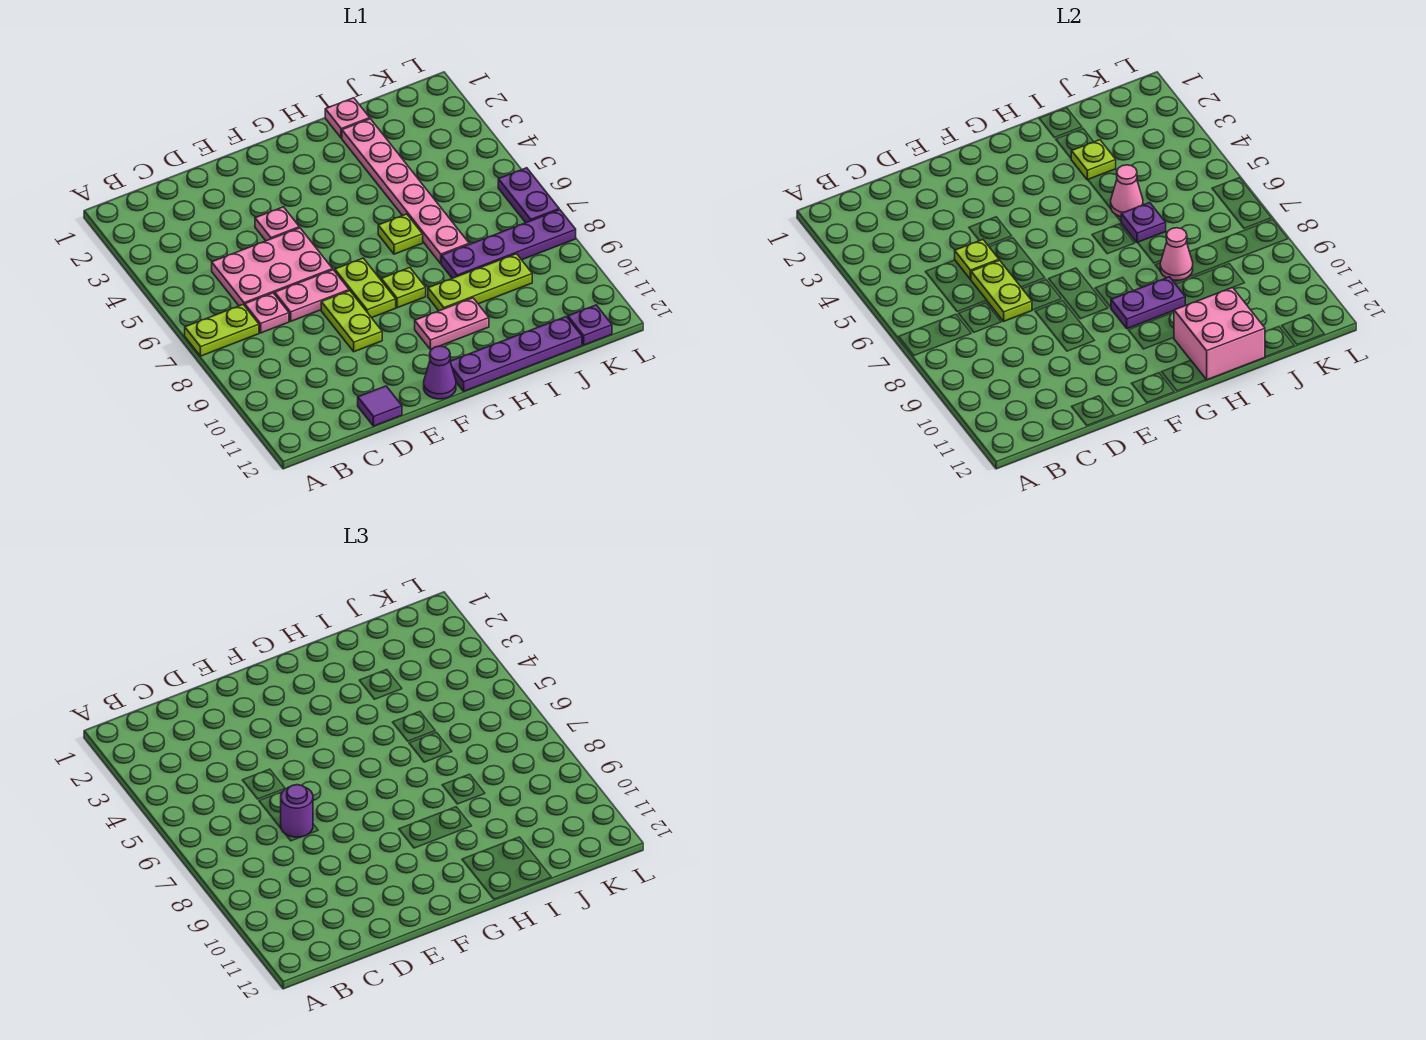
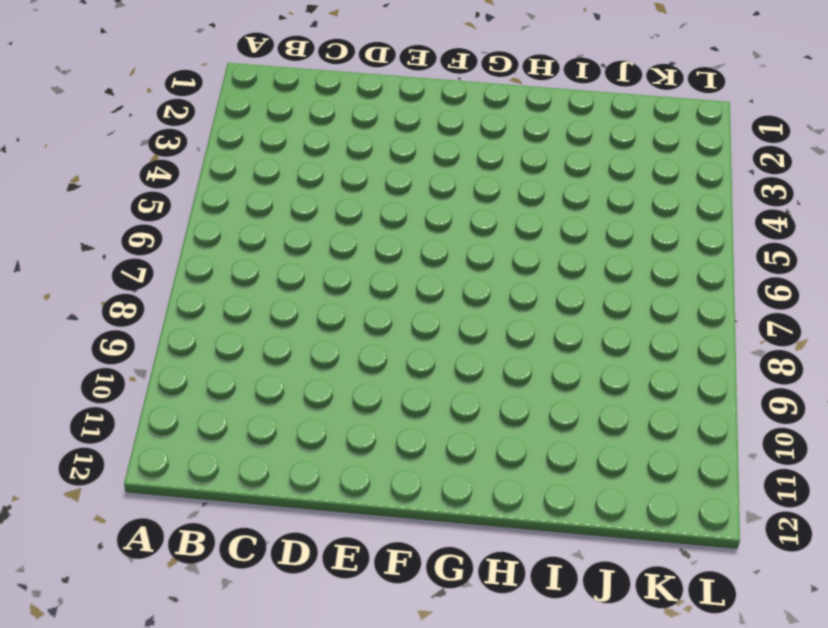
none -> lime 1x2 plate [185,305,259,356]
none -> pink 2x3 plate [212,228,333,306]
none -> pink 1x1 plate [245,293,289,333]

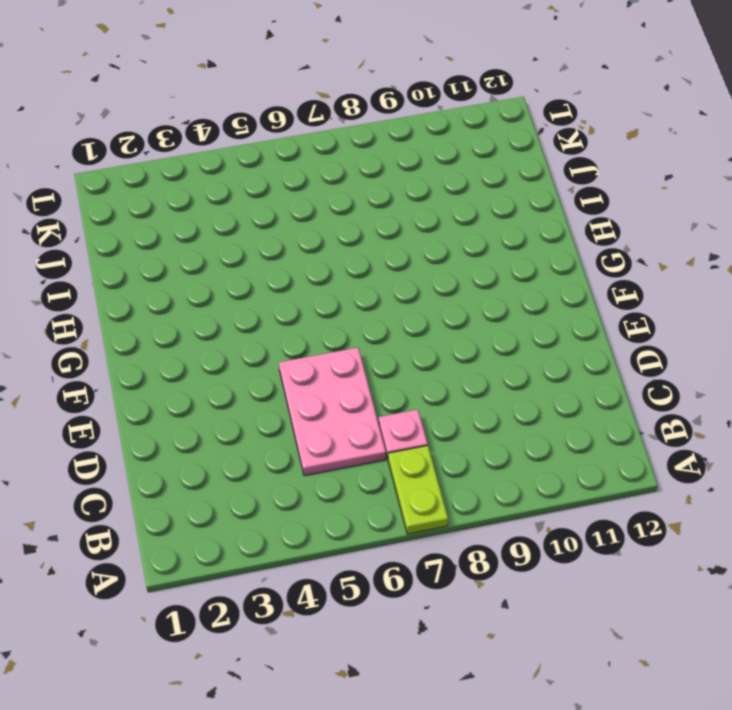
none -> pink 1x2 plate [275,270,349,321]
none -> purple 1x1 tile [358,386,402,426]
none -> pink 1x1 plate [255,207,299,241]

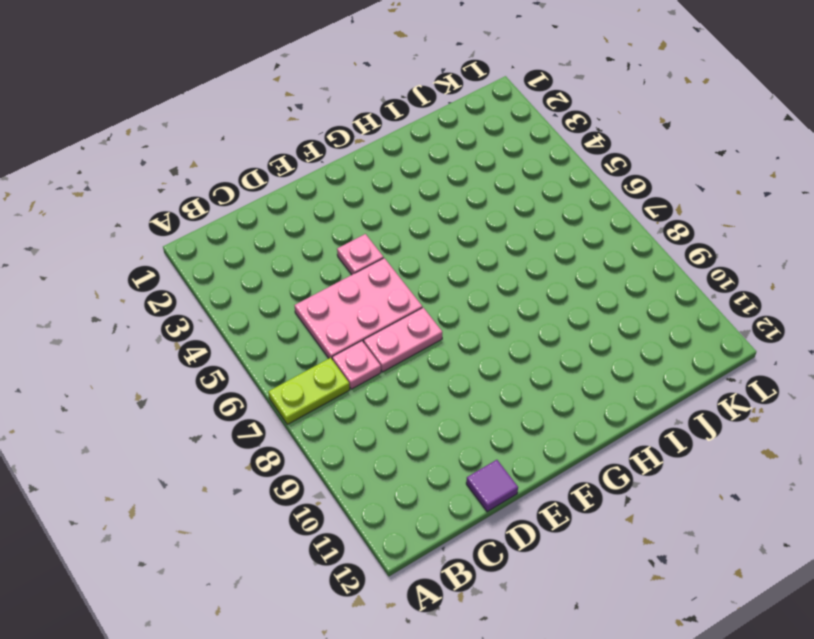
none -> lime 1x2 plate [321,291,382,352]
none -> lime 1x2 plate [335,258,396,318]
none -> purple 1x1 cone [424,346,456,399]

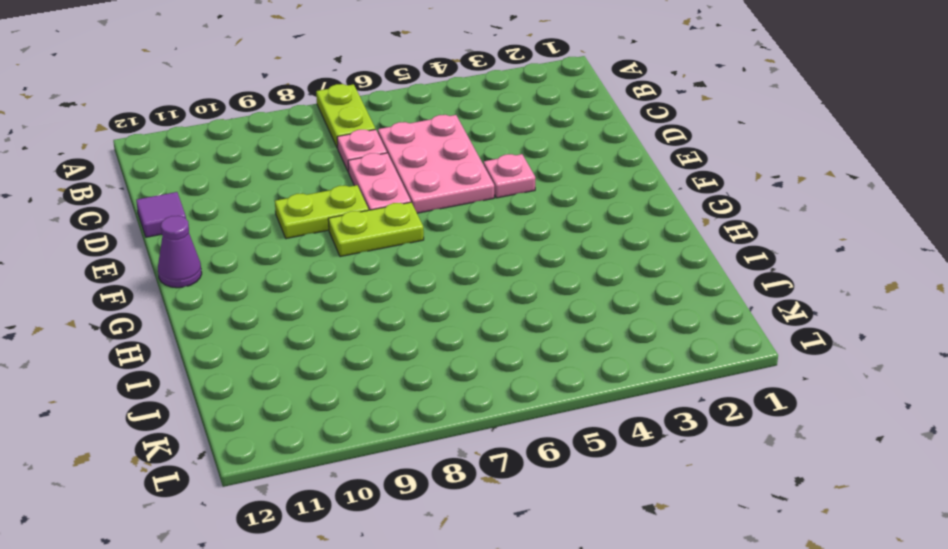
none -> lime 1x1 plate [381,268,426,308]
none -> pink 1x2 plate [415,298,489,350]
none -> purple 1x4 plate [450,317,582,391]

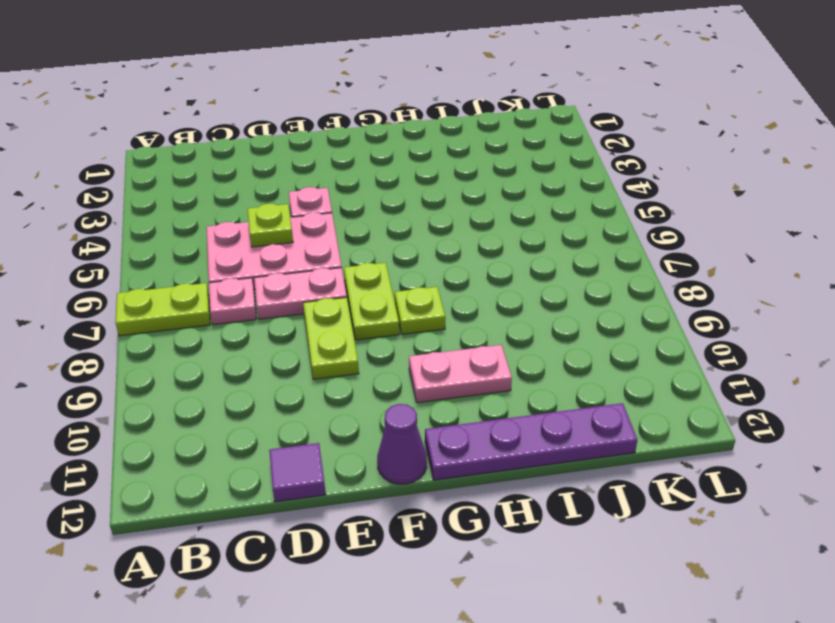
none -> lime 1x1 plate [378,214,423,254]
none -> lime 1x3 plate [428,254,532,311]
none -> pink 1x1 plate [325,98,370,138]

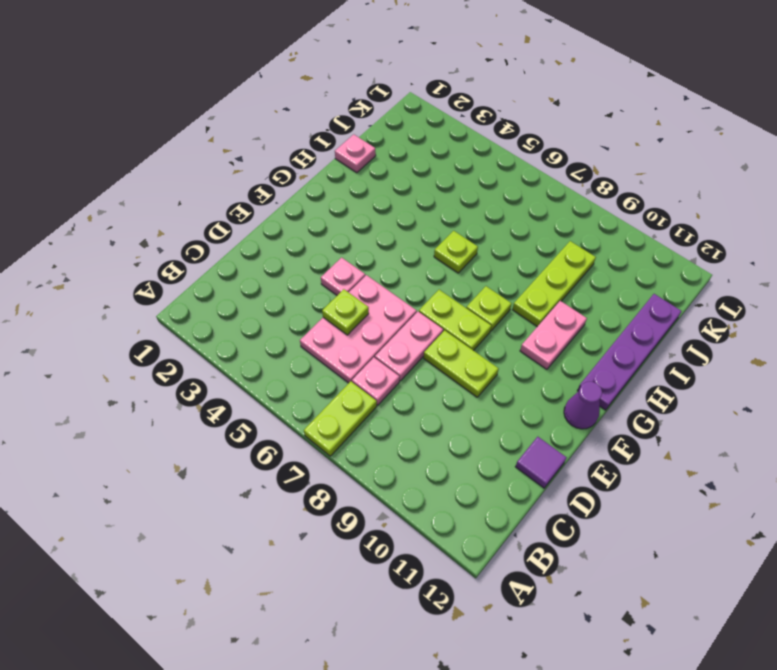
none -> pink 1x6 plate [342,119,469,263]
none -> purple 1x4 plate [441,210,576,278]
none -> purple 1x1 plate [568,305,612,345]

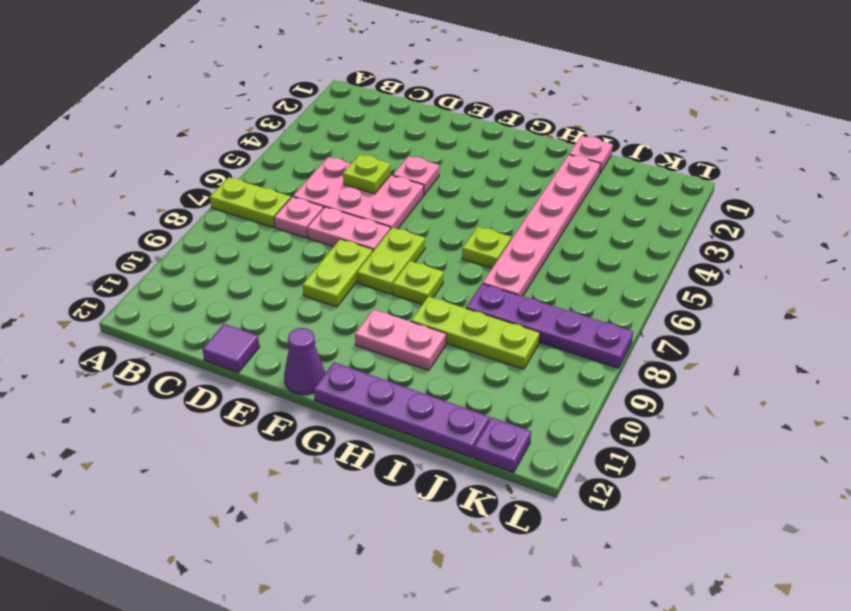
none -> purple 1x2 plate [498,168,559,223]
none -> lime 1x2 plate [971,260,1032,321]
none -> purple 1x2 plate [1111,277,1185,329]

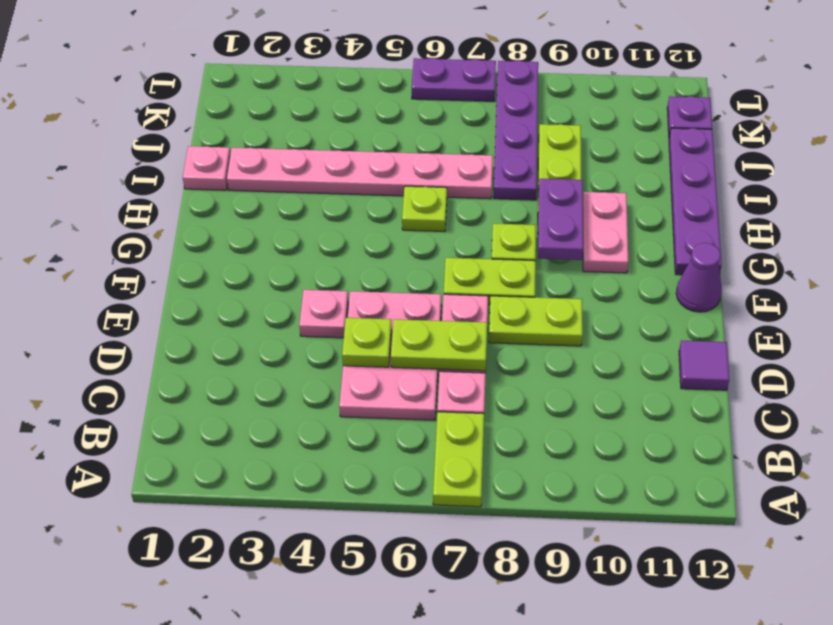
none -> pink 2x2 brick [1174,288,1265,380]
none -> lime 1x1 plate [1071,140,1116,180]
none -> pink 1x1 cone [1111,165,1143,217]

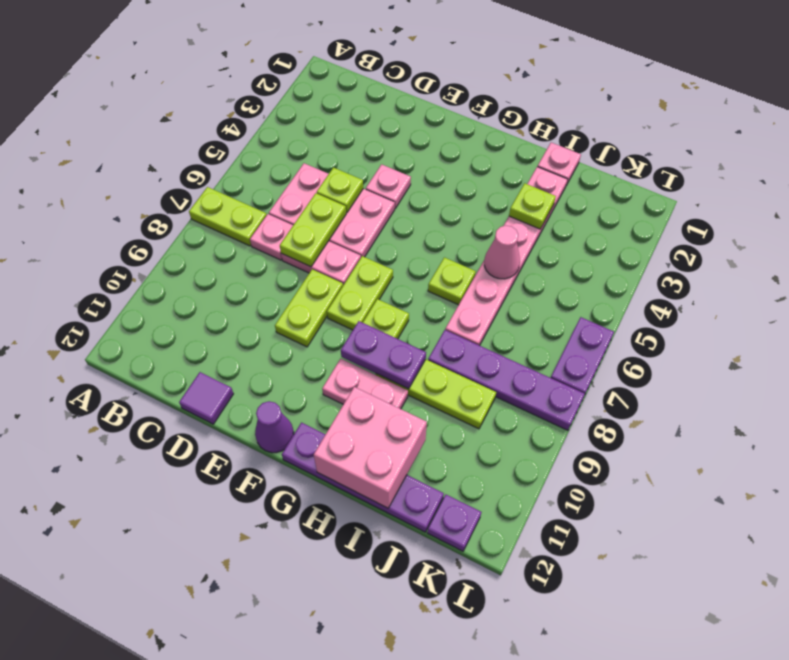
none -> purple 1x1 plate [1121,203,1166,243]
none -> pink 1x1 cone [1160,228,1193,280]
none -> purple 1x1 round brick [281,785,313,837]

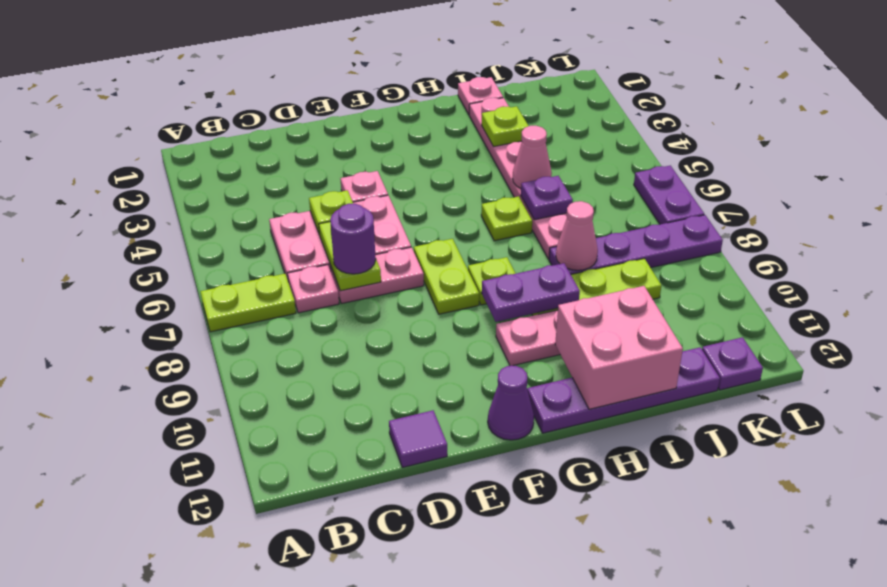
none -> lime 1x2 plate [321,291,382,352]

